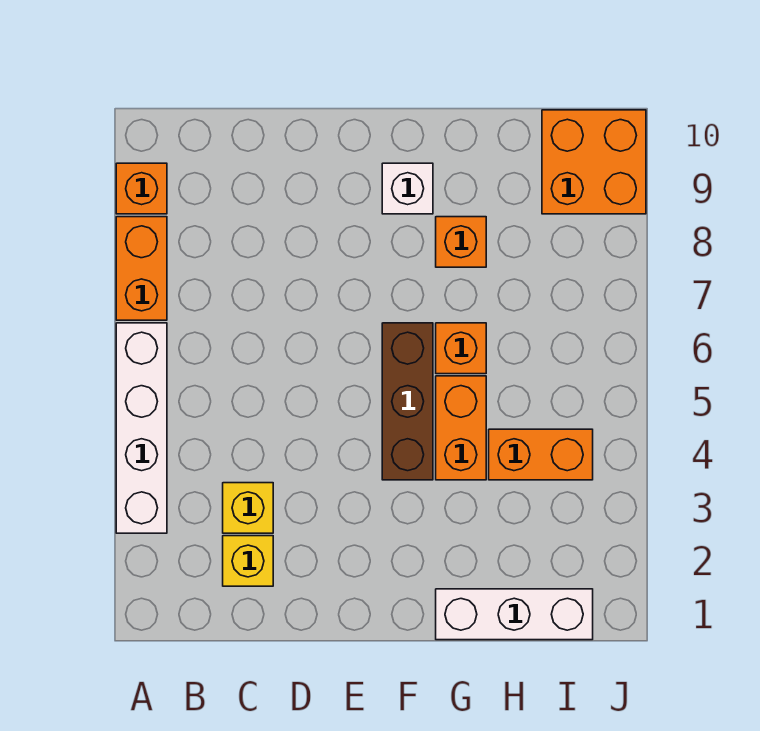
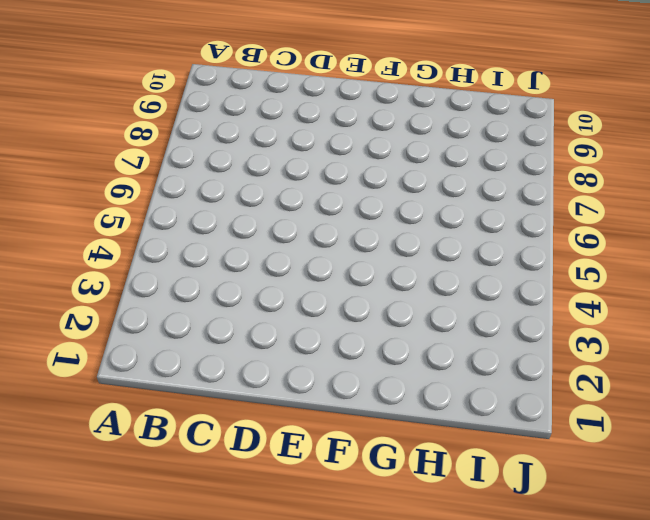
none -> white 1x4 brick [116,323,167,533]
none -> orange 1x2 brick [116,217,167,320]
none -> orange 1x1 brick [116,163,167,214]

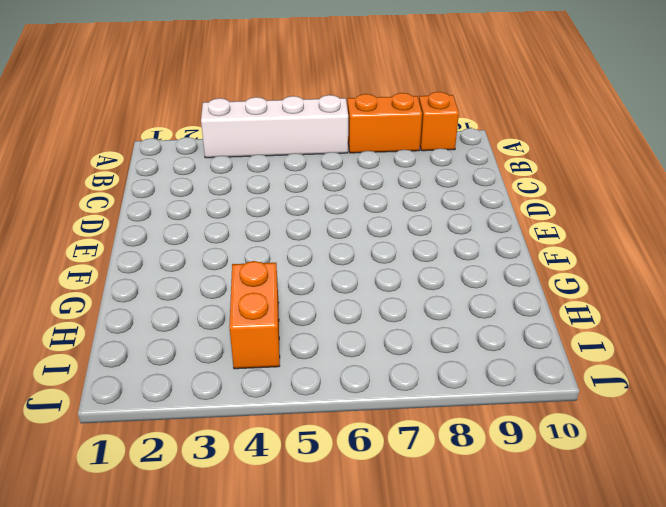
none -> yellow 1x1 brick [223,536,273,586]
none -> yellow 1x1 brick [223,483,273,533]
none -> brown 1x3 brick [382,323,433,480]

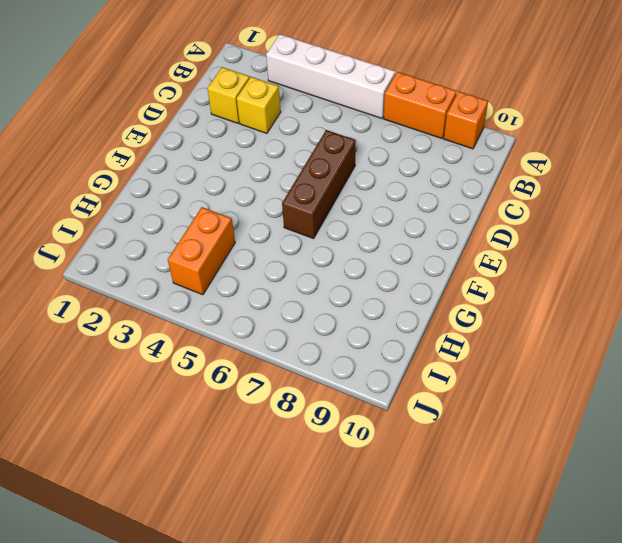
brown 1x3 brick [282,130,356,239] -> brown 1x3 brick turned to [382,323,433,480]
none -> white 1x1 brick [382,163,433,214]
none -> white 1x3 brick [436,589,593,640]
none -> orange 1x2 brick [436,376,486,480]

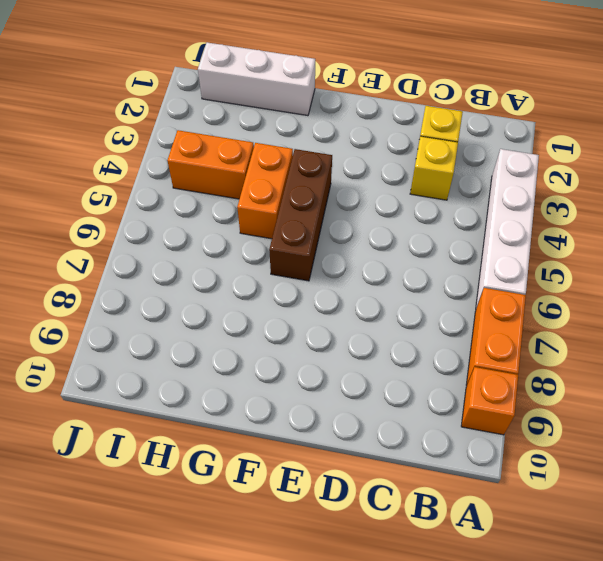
none -> white 1x1 brick [382,163,433,214]
none -> orange 1x1 brick [436,323,486,374]
none -> orange 1x1 brick [436,217,486,267]

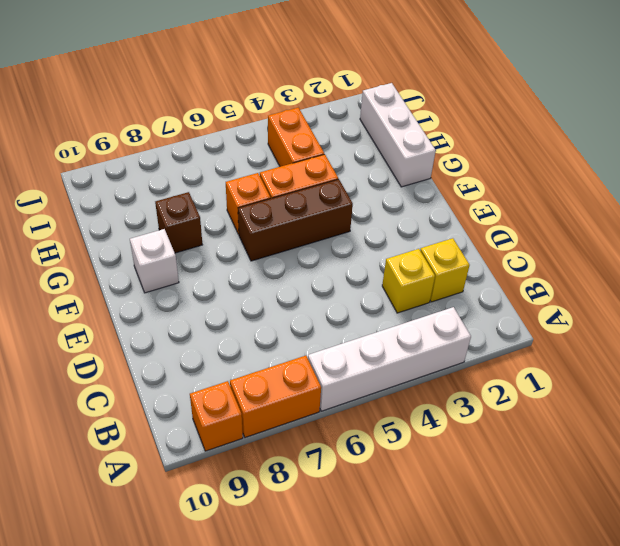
brown 1x1 brick [155,192,202,253] -> orange 1x1 brick [436,217,486,267]
none -> orange 2x2 brick [542,110,646,214]

